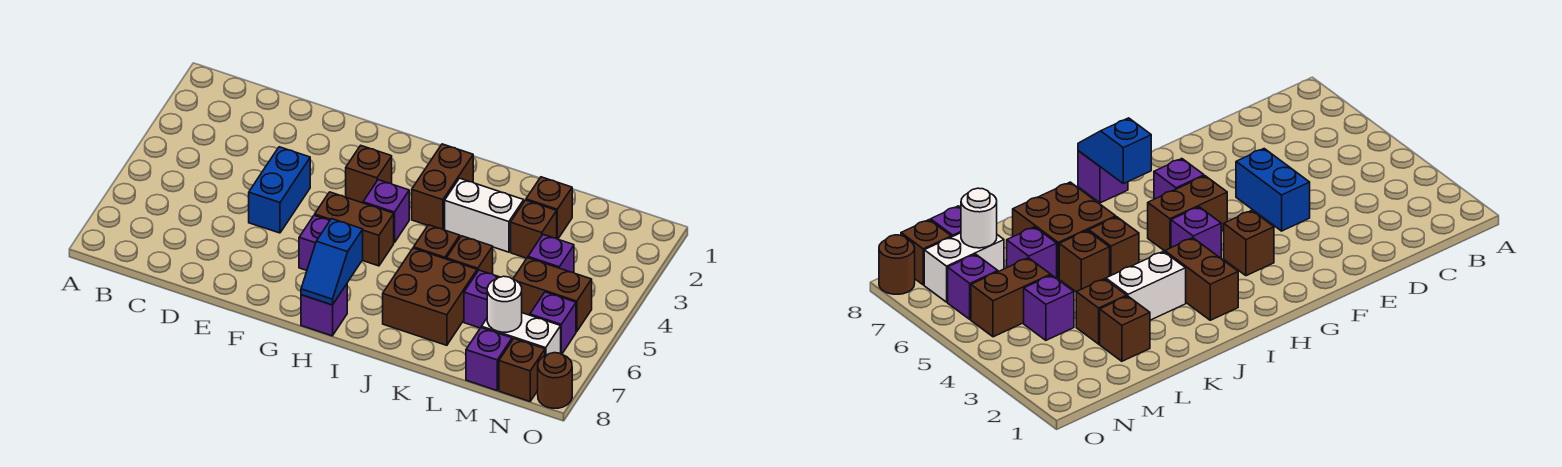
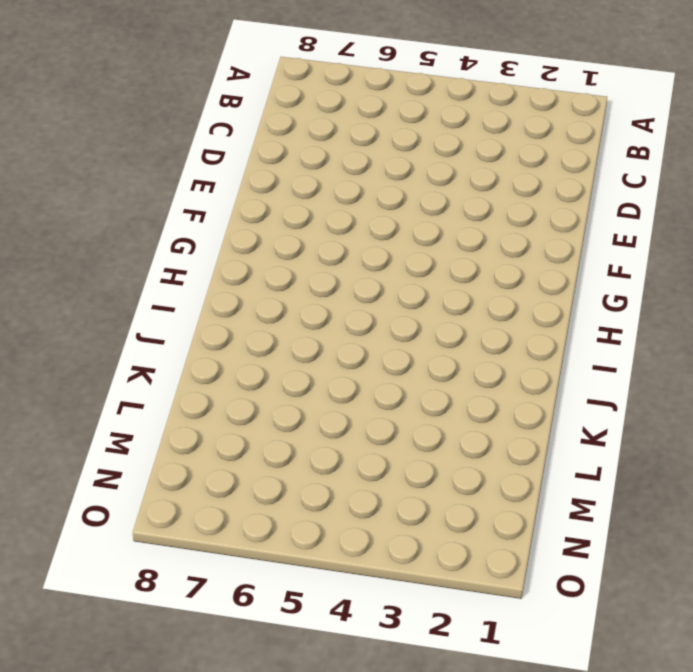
none -> blue 1x2 brick [249,147,310,233]
none -> brown 1x1 brick [346,145,392,203]
none -> brown 1x2 brick [315,192,394,266]

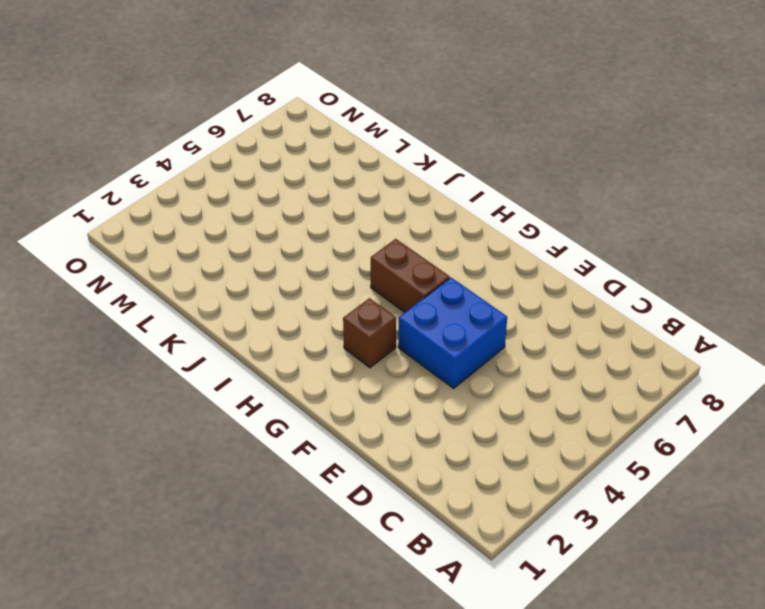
blue 2x2 brick [398,278,507,388] -> blue 1x2 brick [249,147,310,233]
none -> purple 1x1 brick [299,215,330,270]
none -> purple 1x1 brick [363,180,409,243]
none -> purple 1x1 brick [301,284,347,336]

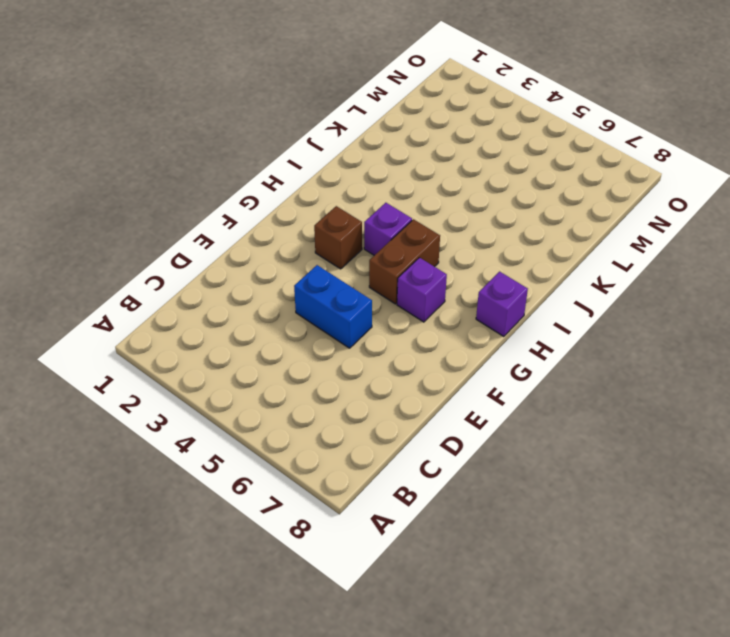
none -> brown 1x2 brick [412,144,473,230]
none -> white 1x2 brick [445,178,524,252]
none -> brown 1x1 brick [414,225,460,259]

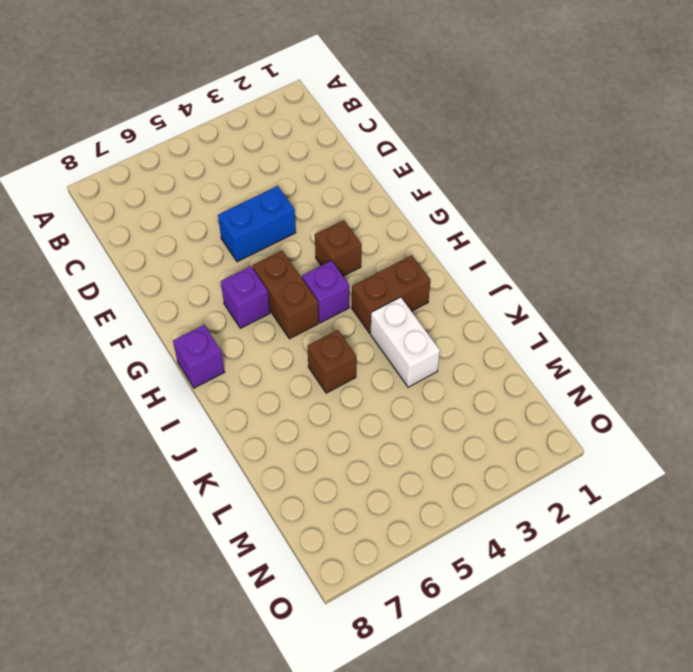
none -> brown 2x2 brick [383,248,477,345]
none -> brown 1x1 brick [447,236,493,274]
none -> brown 1x1 brick [526,177,572,239]

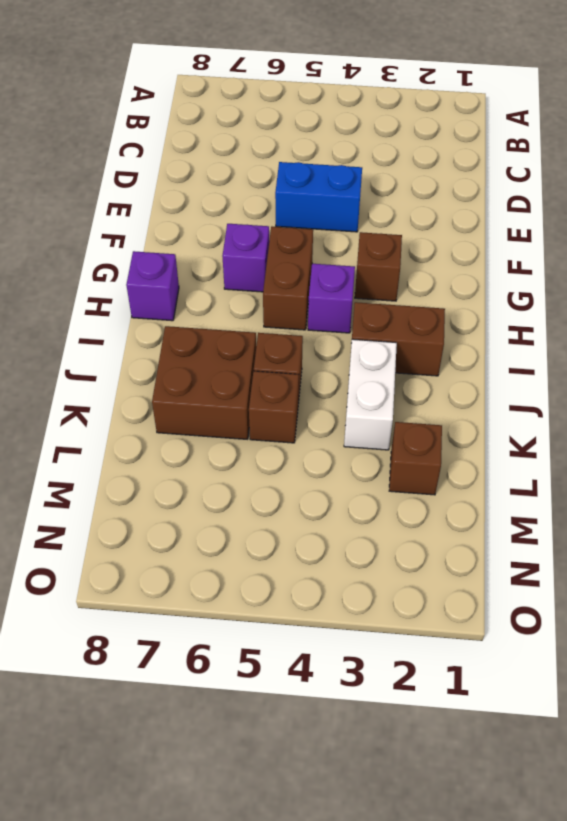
none -> brown 1x1 brick [511,200,557,258]
none -> purple 1x1 brick [464,270,499,328]
none -> purple 1x1 brick [528,235,574,273]

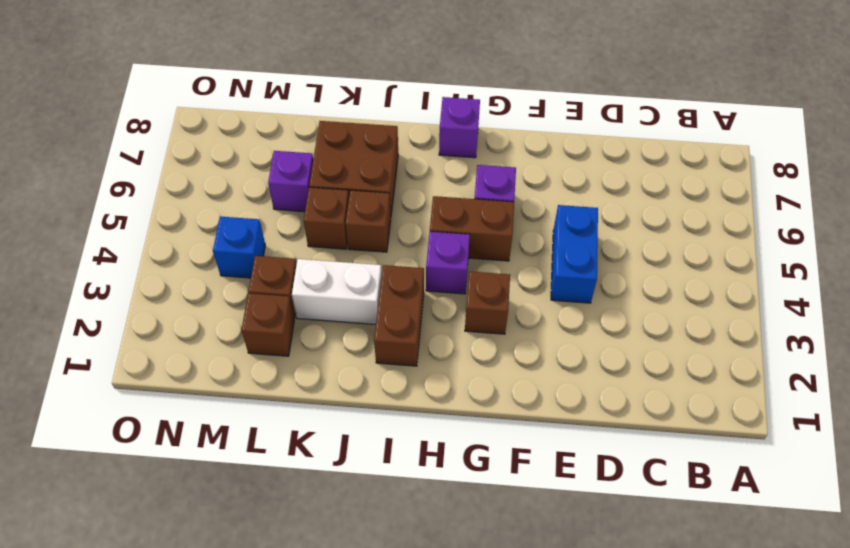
blue 1x1 brick [213,216,265,278] -> purple 1x1 brick [528,235,574,273]
none -> brown 1x2 brick [513,258,592,332]
none -> white 1x2 brick [481,313,561,356]
none -> purple 1x1 brick [466,328,512,390]

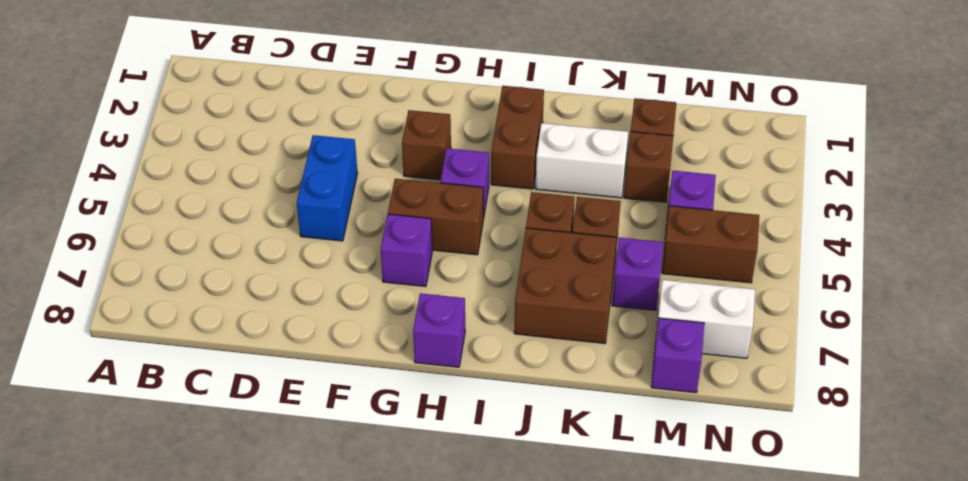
none -> purple 1x1 brick [530,292,576,354]
none -> brown 1x1 brick [499,339,545,401]
none -> brown 1x1 round brick [538,353,572,408]

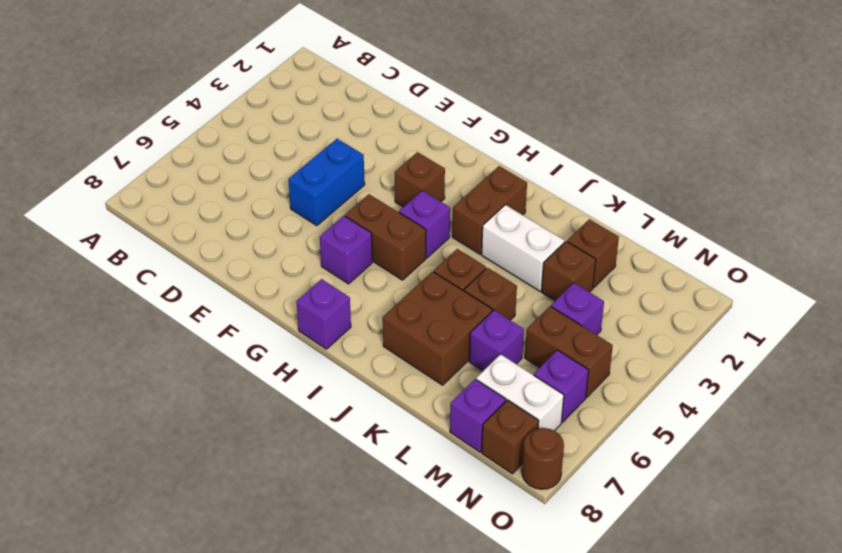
none -> blue 1x2 slope [301,219,363,305]
none -> white 1x1 round brick [487,276,522,332]

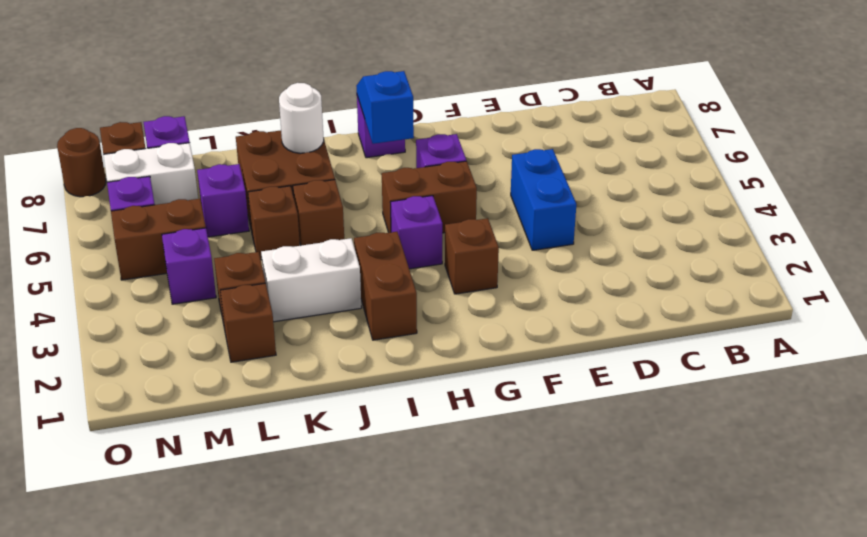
white 1x1 round brick [279,83,324,153] -> white 1x1 round brick moved to [487,276,522,332]

